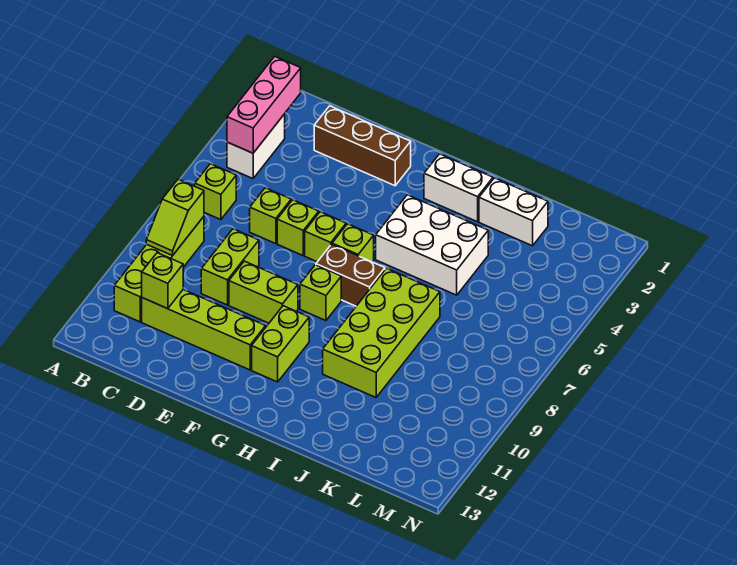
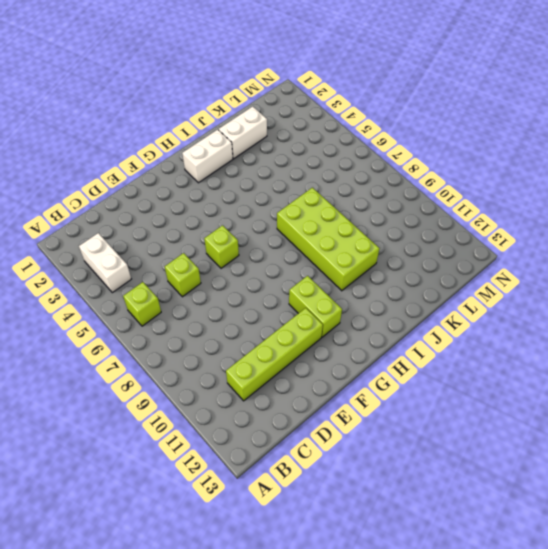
none -> lime 1x4 brick [114,217,204,322]
none -> brown 1x3 brick [314,106,411,186]
none -> lime 1x2 brick [201,229,259,305]

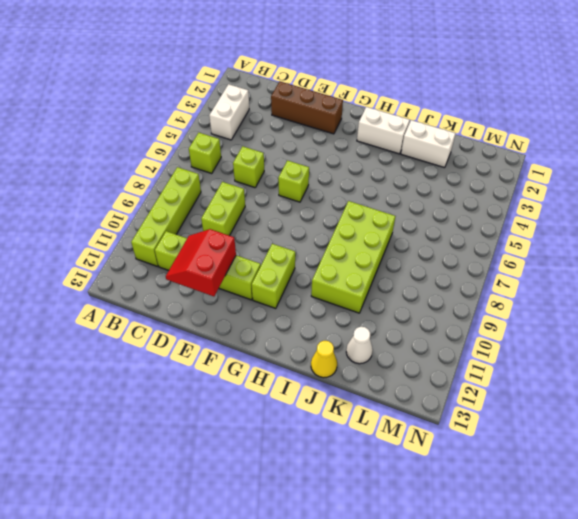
red 2x2 slope [166,229,236,296] -> none
yellow 1x1 cone [311,341,337,378] -> none
white 1x1 cone [346,327,373,364] -> none
none -> lime 1x1 brick [277,200,319,255]
none -> lime 1x2 brick [229,261,298,323]
none -> lime 1x1 brick [332,224,374,262]

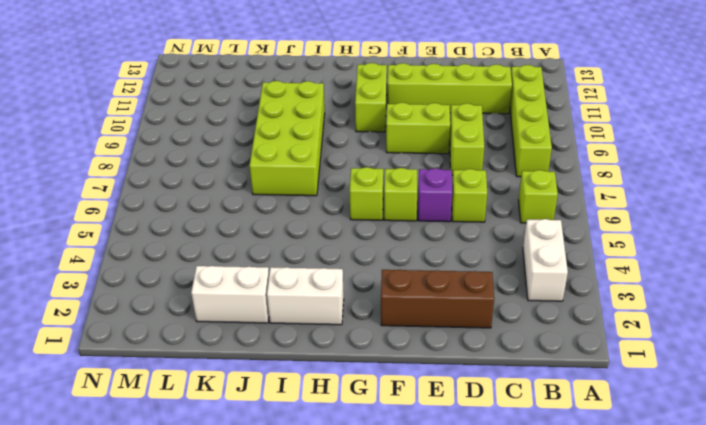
purple 1x1 brick [418,168,452,222] -> lime 1x1 brick [277,200,319,255]
none -> brown 1x2 brick [316,244,385,306]
none -> lime 1x1 brick [300,265,341,321]
none -> white 2x3 brick [376,195,488,295]

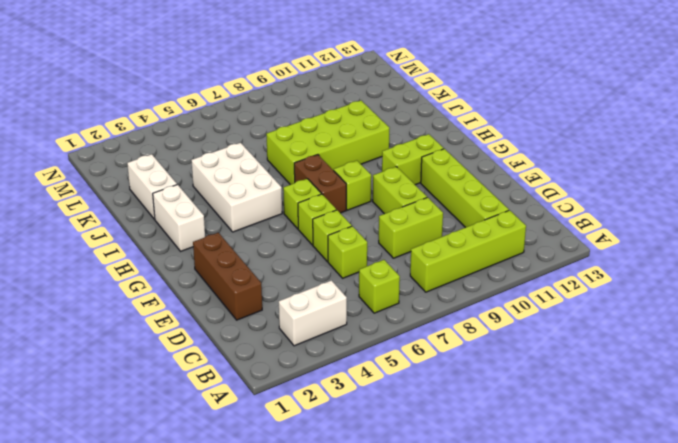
none -> pink 1x3 brick [227,57,301,153]
none -> lime 1x2 slope [146,179,204,256]
none -> lime 1x1 brick [142,253,183,309]

